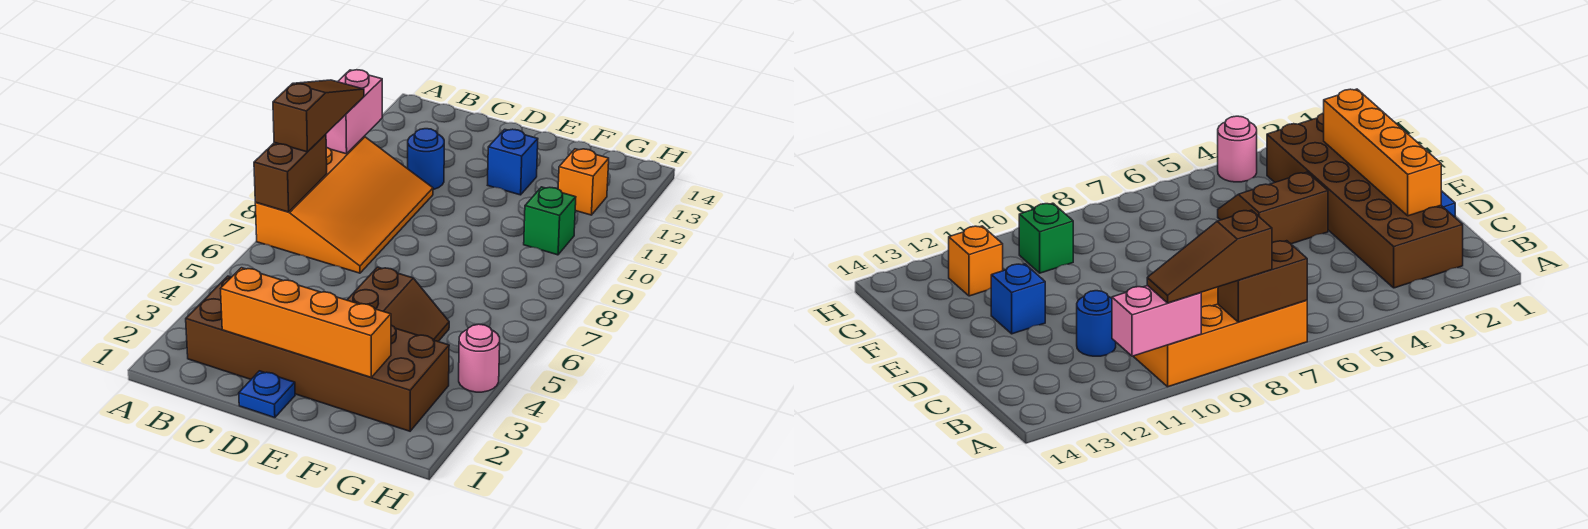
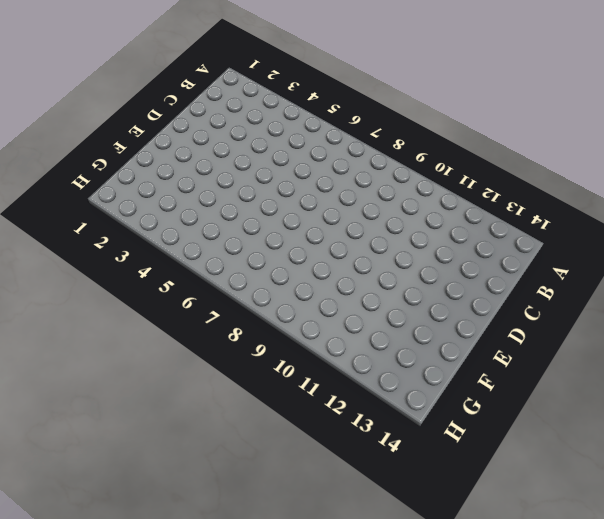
none -> orange 3x4 slope [255,137,433,273]
none -> brown 2x6 brick [186,276,449,431]
none -> blue 1x1 round brick [408,129,444,190]

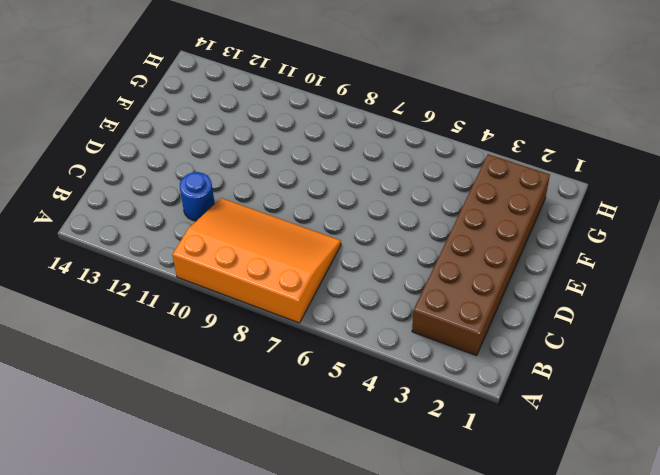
none -> blue 1x1 plate [239,371,295,418]
none -> brown 2x2 slope [347,267,449,341]
none -> blue 1x1 brick [488,129,538,195]

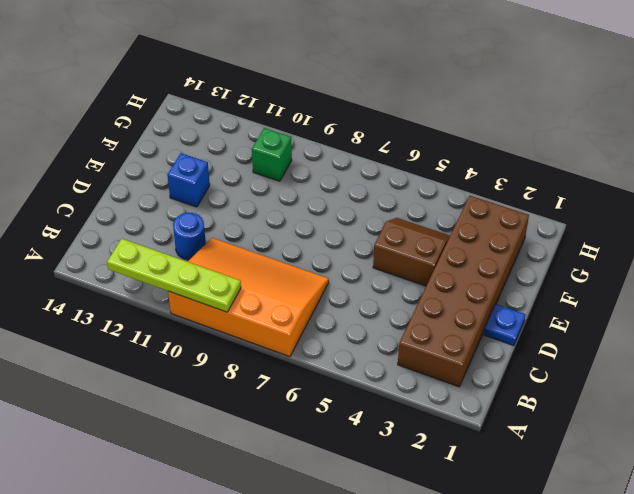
lime 1x4 plate [107,239,241,312] -> pink 1x2 brick [326,70,382,154]
none -> orange 1x1 brick [558,149,609,215]
none -> pink 1x1 round brick [459,324,500,392]
none -> brown 1x2 brick [254,134,327,212]

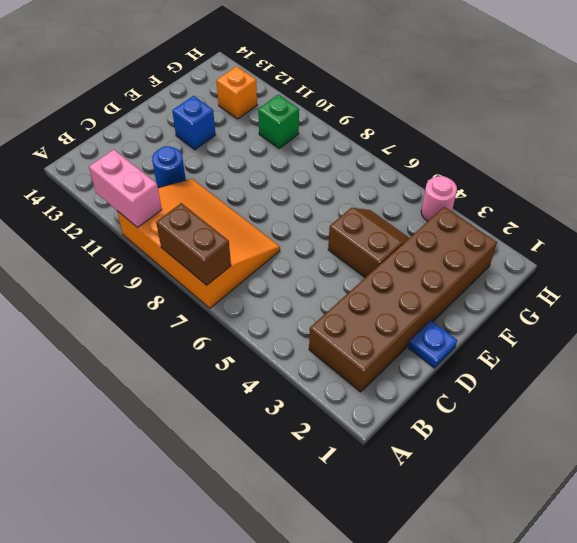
none -> orange 1x4 brick [221,268,391,377]
none -> brown 1x3 slope [273,80,364,152]

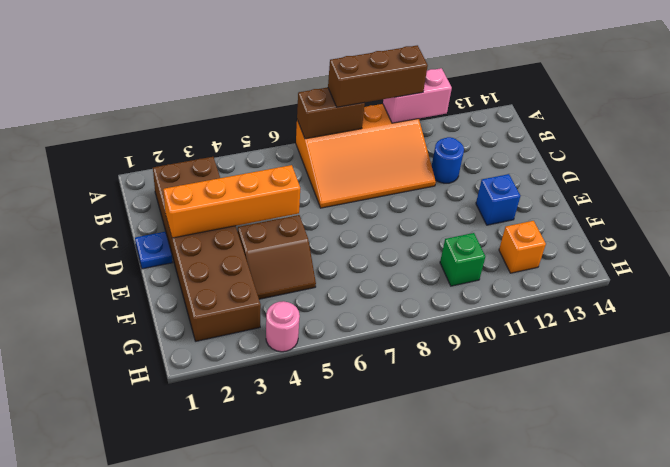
brown 1x3 brick [328,45,428,107] -> brown 1x3 slope [273,80,364,152]
orange 1x4 brick [163,165,300,238] -> orange 1x4 brick turned to [221,268,391,377]

